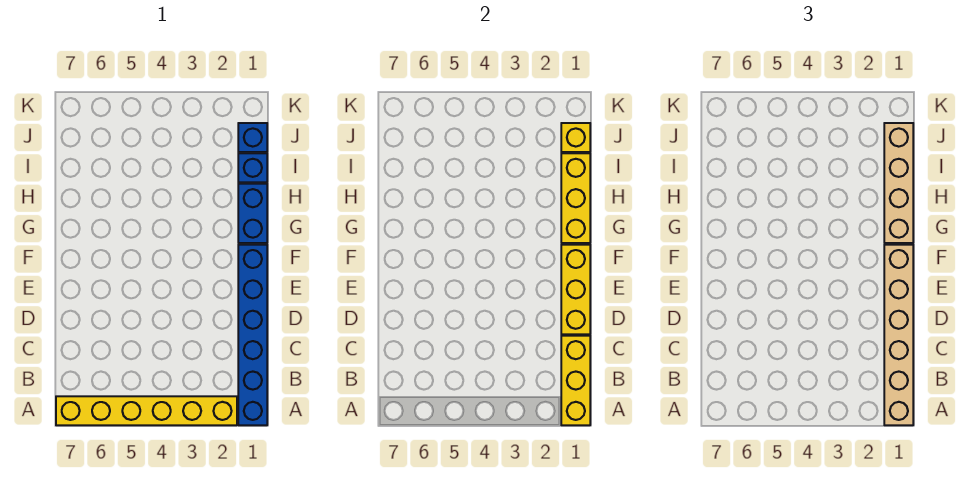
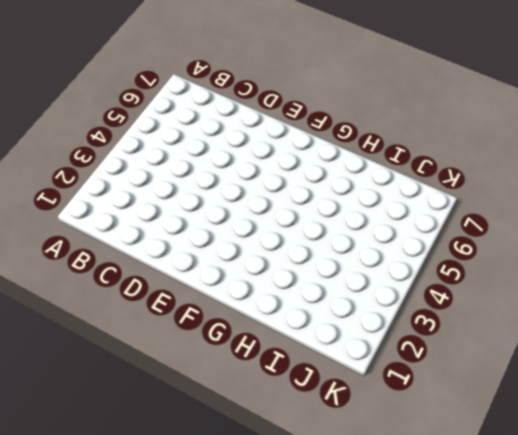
none -> blue 1x6 brick [238,245,267,425]
none -> yellow 1x6 brick [56,396,237,425]

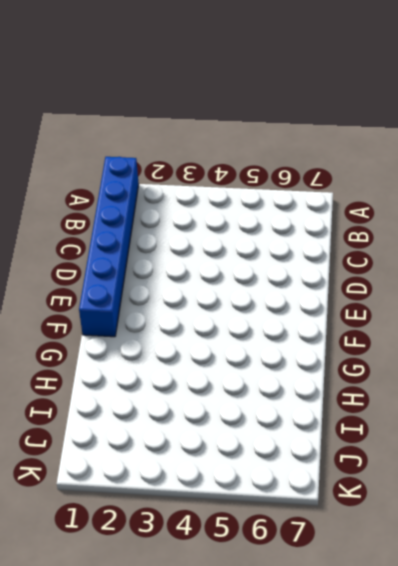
none -> yellow 1x6 brick [56,396,237,425]
none -> blue 1x2 brick [238,184,267,243]

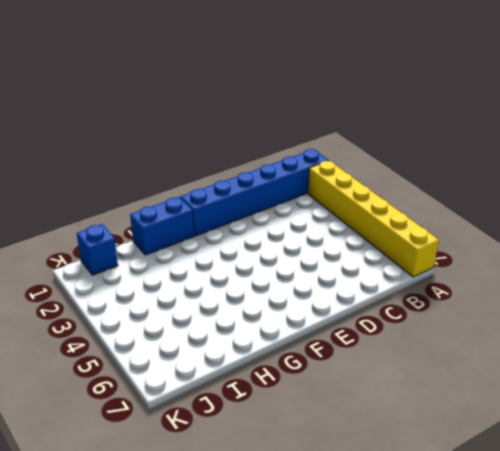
none -> blue 1x1 brick [238,153,267,182]
none -> yellow 1x3 brick [561,336,590,425]

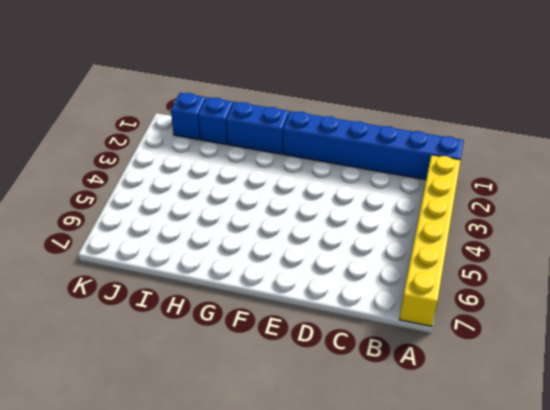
none -> yellow 1x3 brick [561,336,590,425]
none -> yellow 1x3 brick [561,245,590,334]

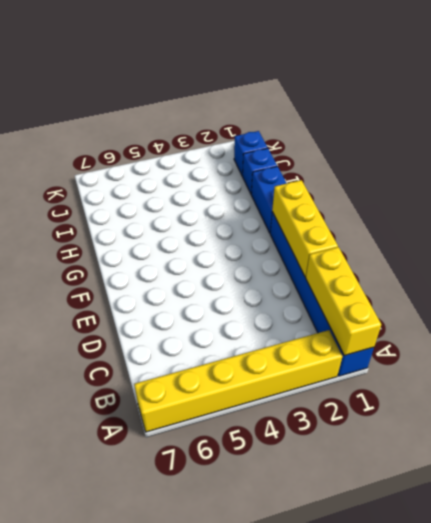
none -> yellow 1x3 brick [561,153,590,243]
none -> yellow 1x1 brick [561,123,590,152]

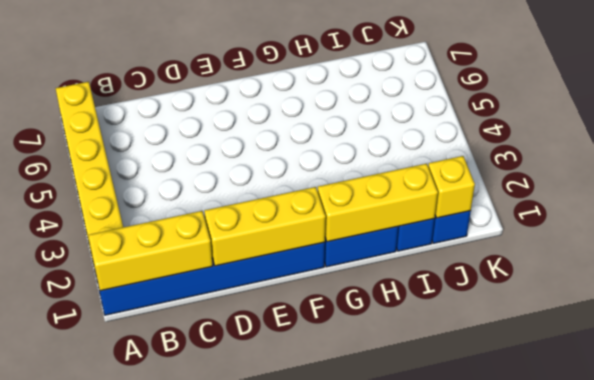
none -> tan 1x6 brick [884,245,913,425]
none -> tan 1x4 brick [884,123,913,243]

